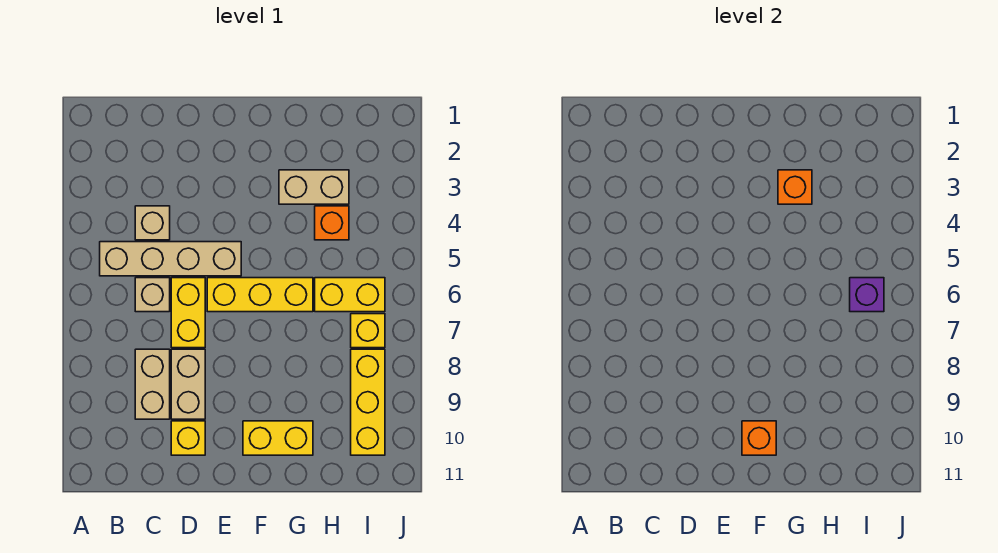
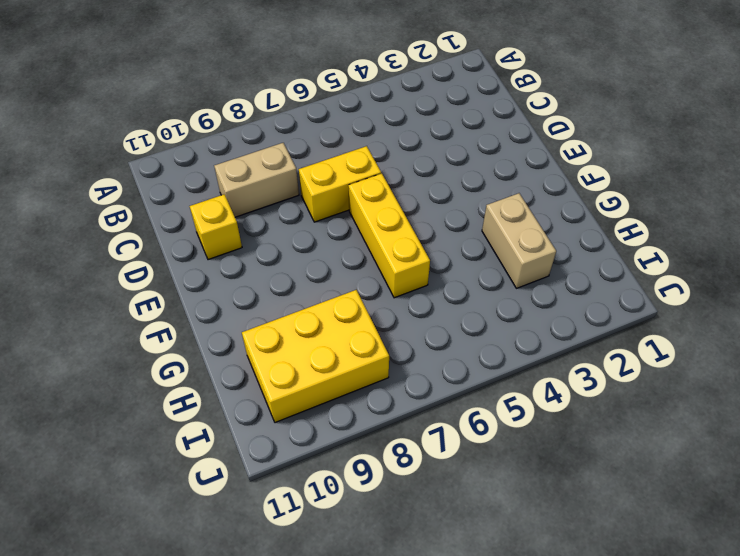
yellow 2x3 brick [242,290,389,422] -> yellow 1x3 brick [351,349,385,455]
none -> tan 1x4 brick [100,242,241,276]
none -> tan 1x1 brick [135,206,170,240]
none -> tan 1x1 brick [135,278,170,312]

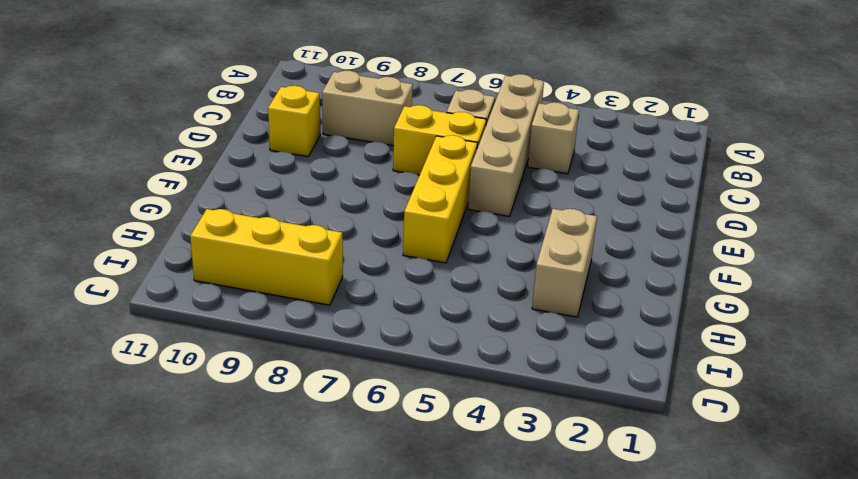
none -> tan 1x2 brick [171,349,205,419]
none -> yellow 1x2 brick [243,421,313,455]
none -> orange 1x1 brick [315,206,349,240]

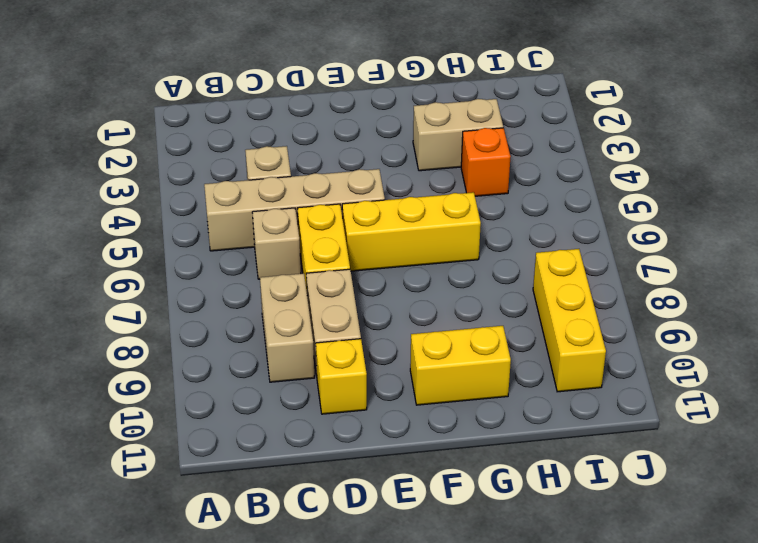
none -> yellow 1x2 brick [315,278,385,312]
none -> yellow 1x1 brick [351,314,385,348]
none -> orange 1x1 brick [742,421,776,455]

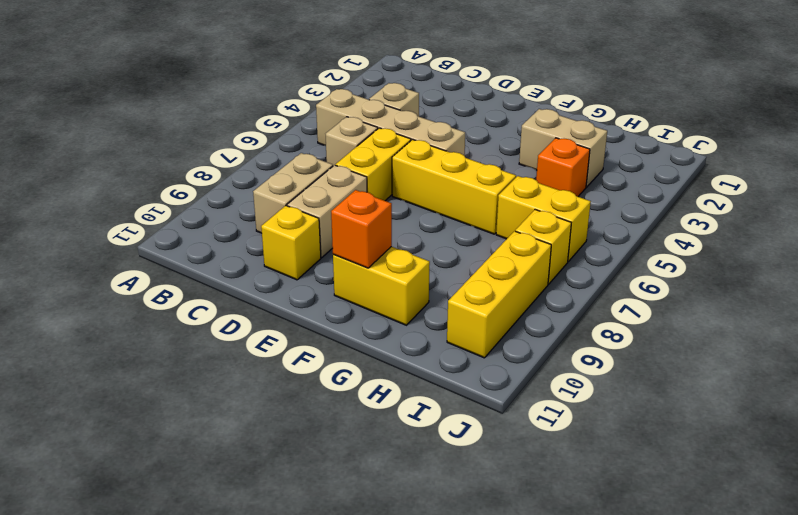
none -> orange 1x1 brick [778,170,812,204]
none -> purple 1x1 brick [850,278,884,312]

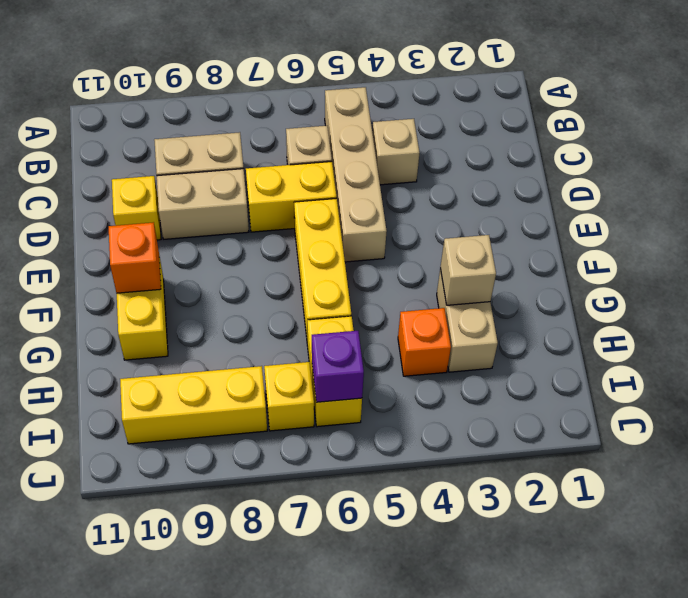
tan 1x1 brick [440,235,496,305] -> orange 1x1 brick [778,170,812,204]

